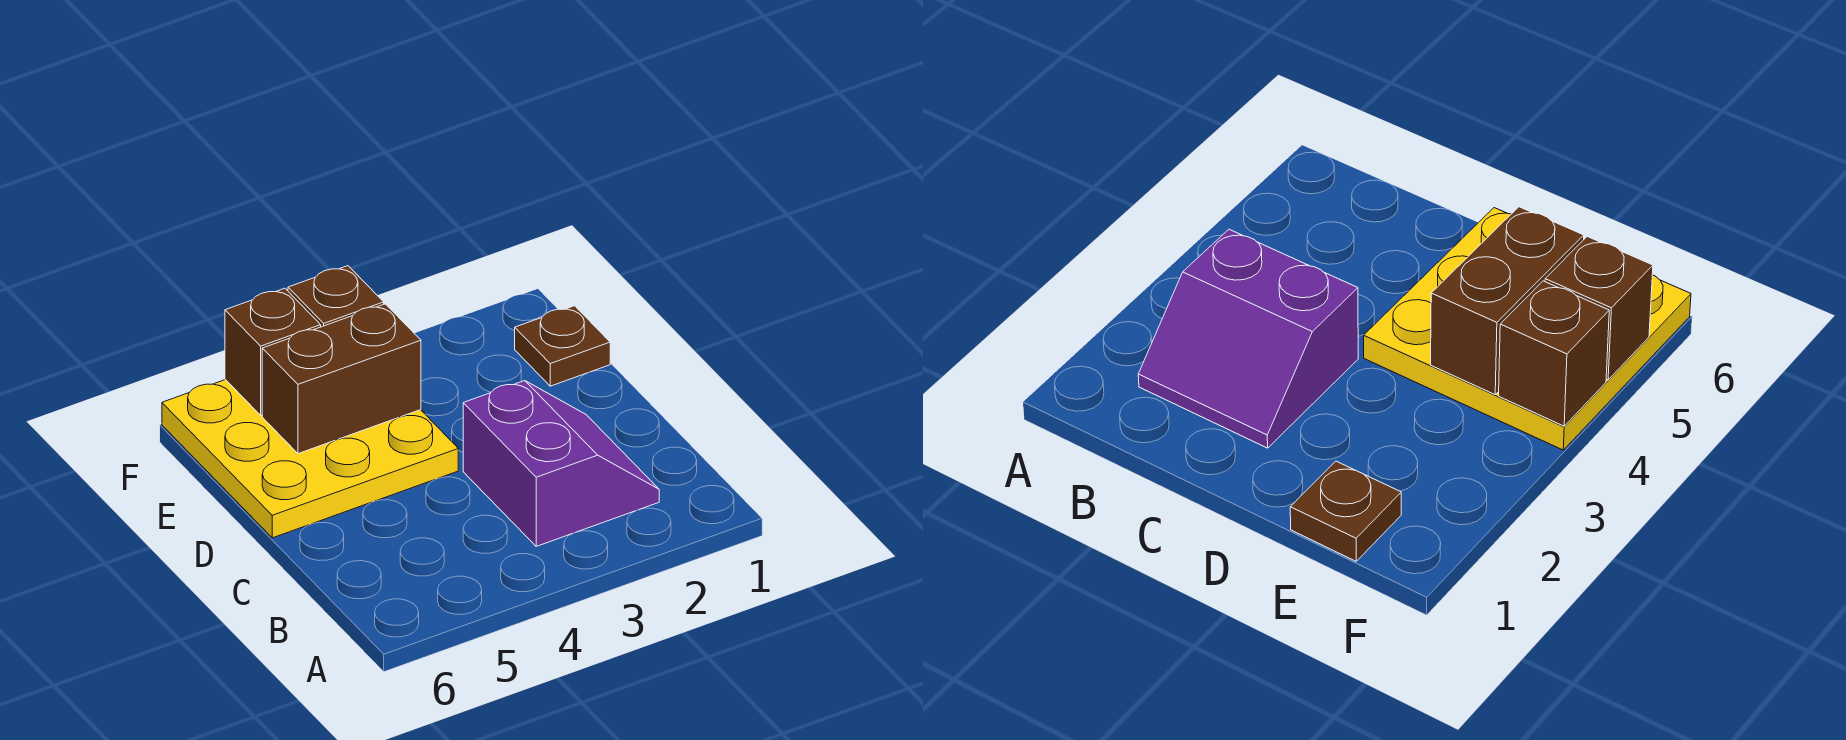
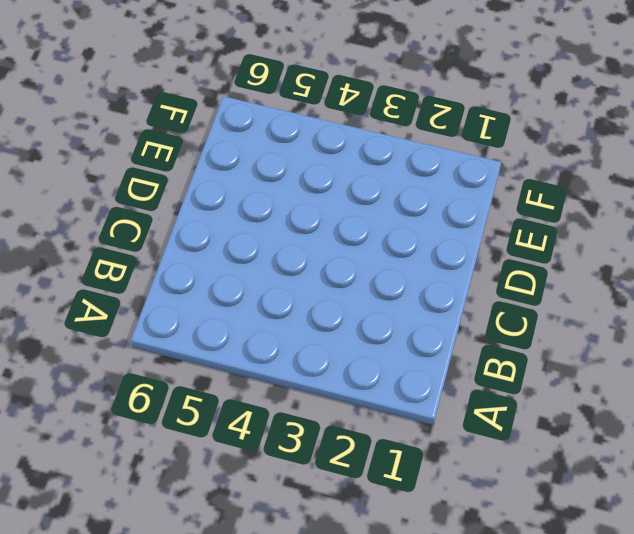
none -> purple 2x2 slope [463,381,659,546]
none -> yellow 3x3 plate [162,380,458,538]

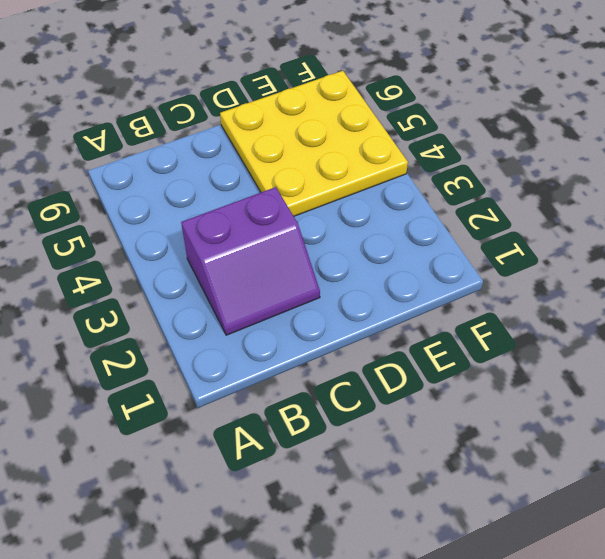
none -> brown 1x1 plate [515,306,610,386]
none -> brown 1x2 brick [262,304,421,454]

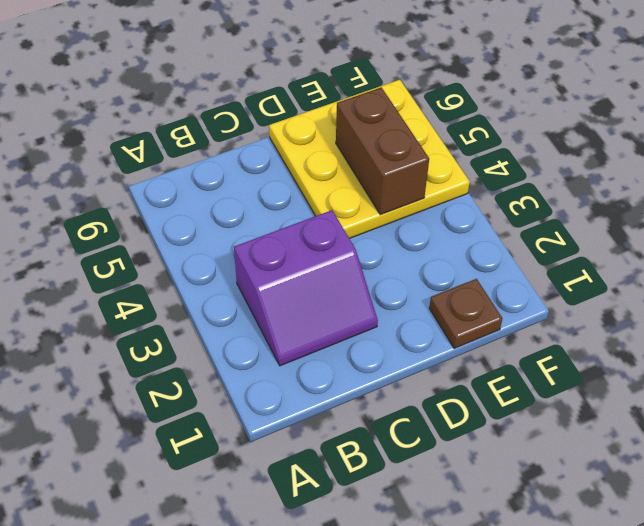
none -> brown 1x1 brick [288,266,384,327]
none -> brown 1x1 brick [225,288,321,415]

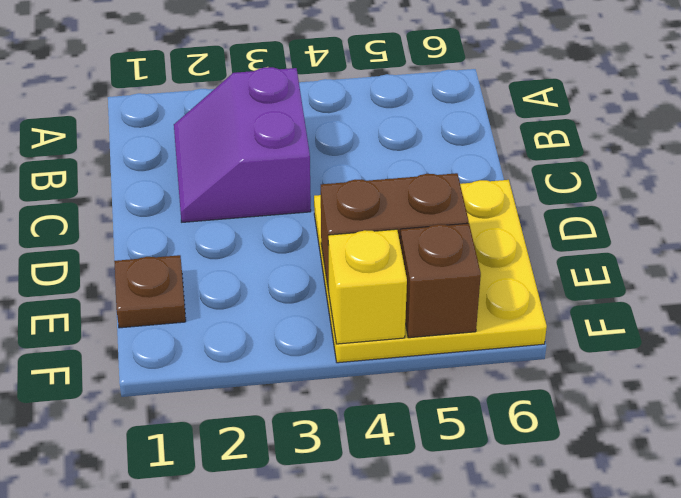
yellow 1x1 brick [328,229,407,344] -> brown 1x1 brick [288,266,384,327]

